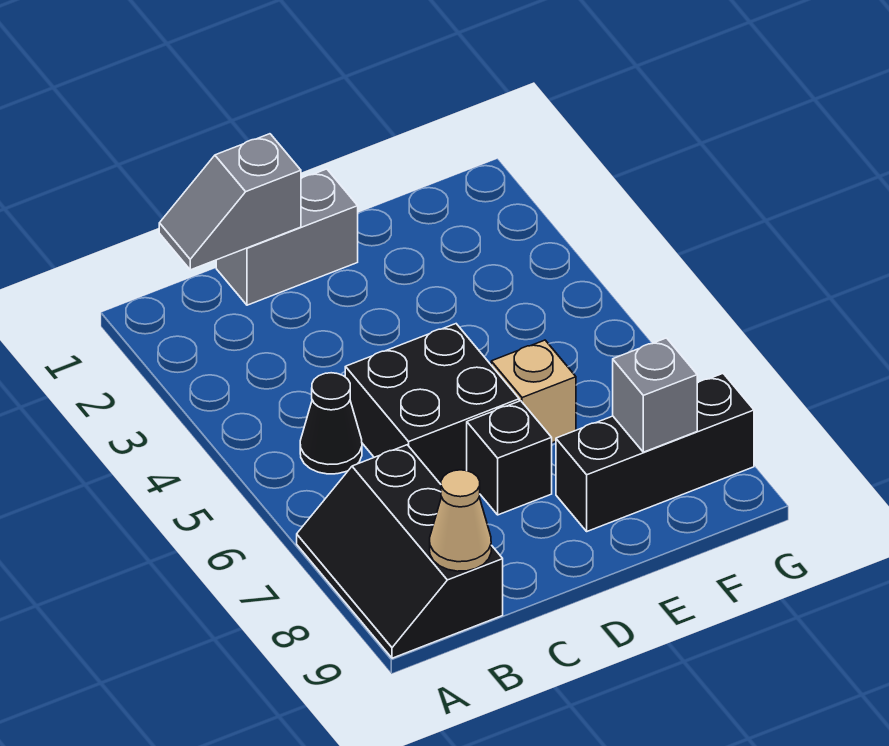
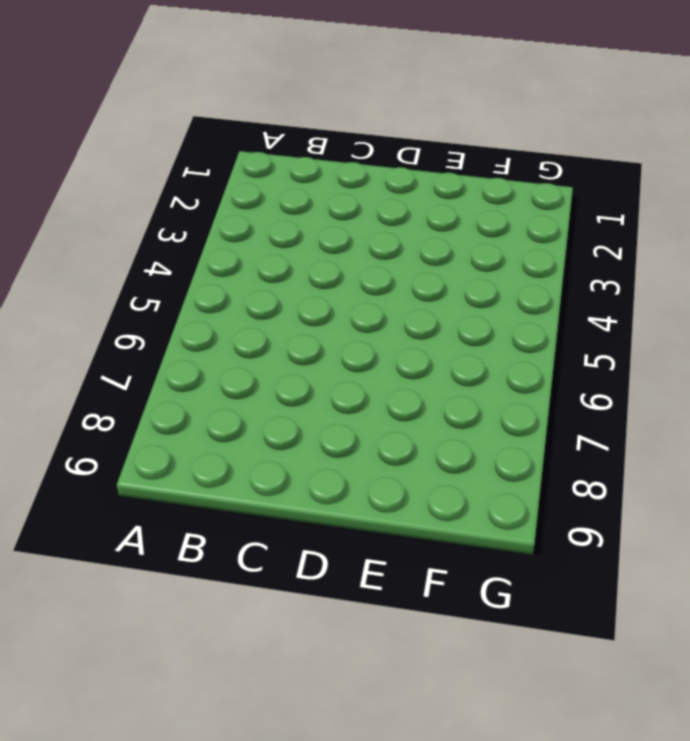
none -> black 2x3 slope [297,445,503,658]
none -> black 1x1 cone [300,373,362,474]

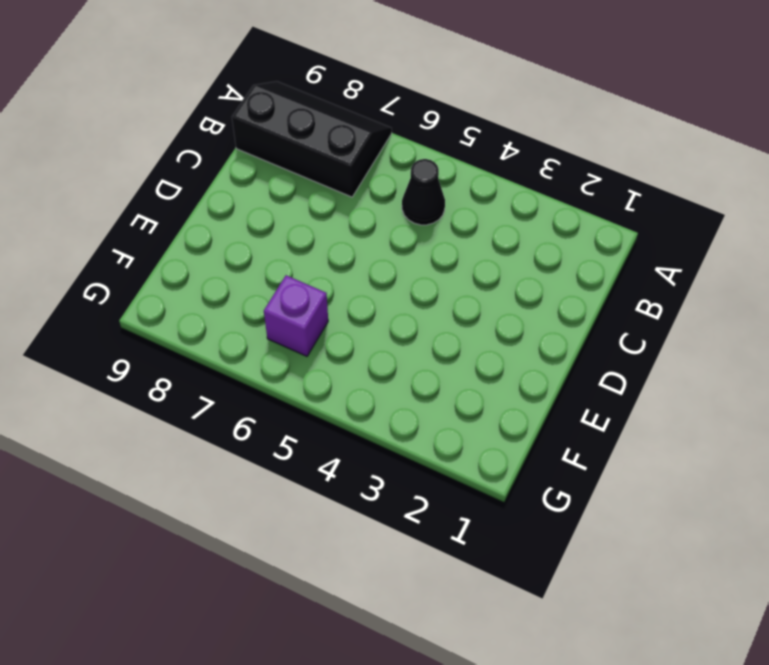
purple 1x1 brick [264,275,328,356] -> none
none -> grey 1x2 brick [216,169,358,305]
none -> black 2x2 brick [345,324,519,484]

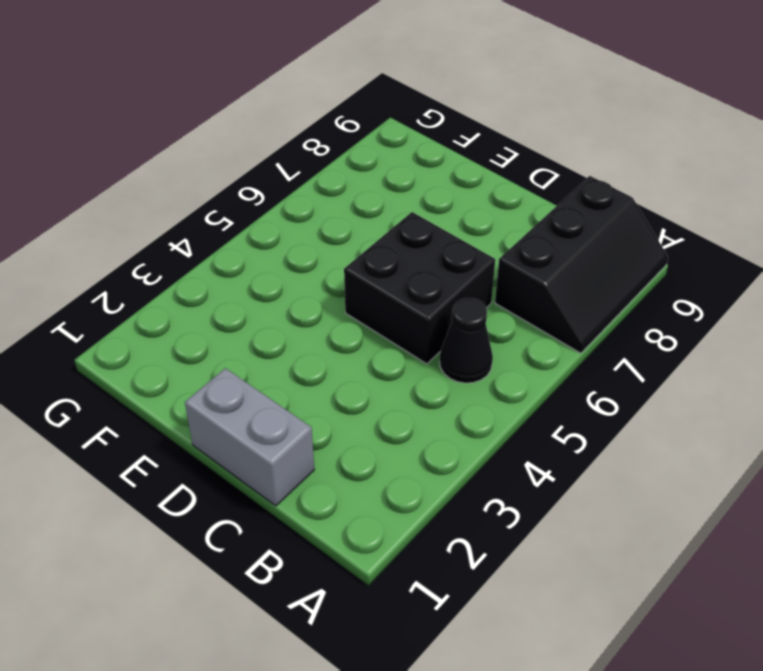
none -> black 1x1 brick [467,401,552,515]
none -> tan 1x1 brick [491,340,576,443]

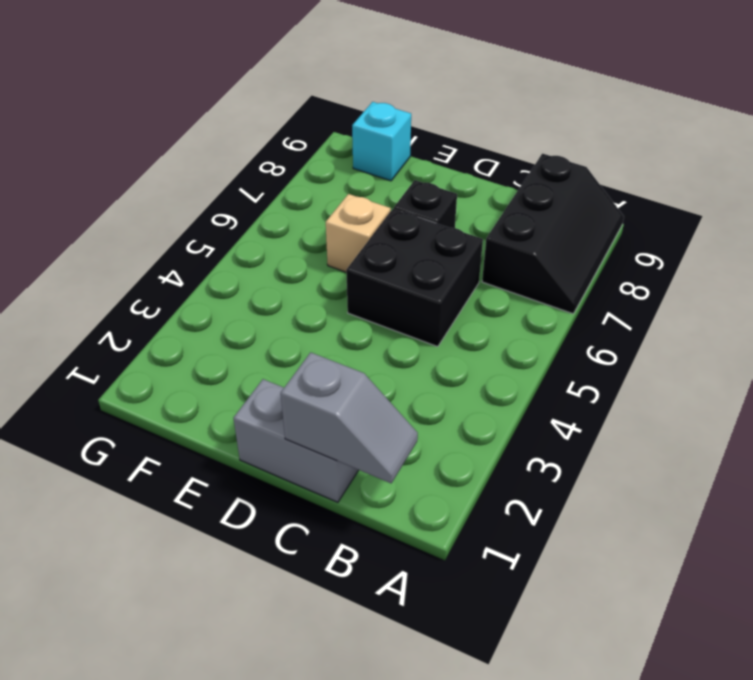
cyan 1x1 brick [352,102,411,181] -> none
none -> black 1x1 cone [300,373,362,474]
none -> black 1x3 brick [556,374,754,531]

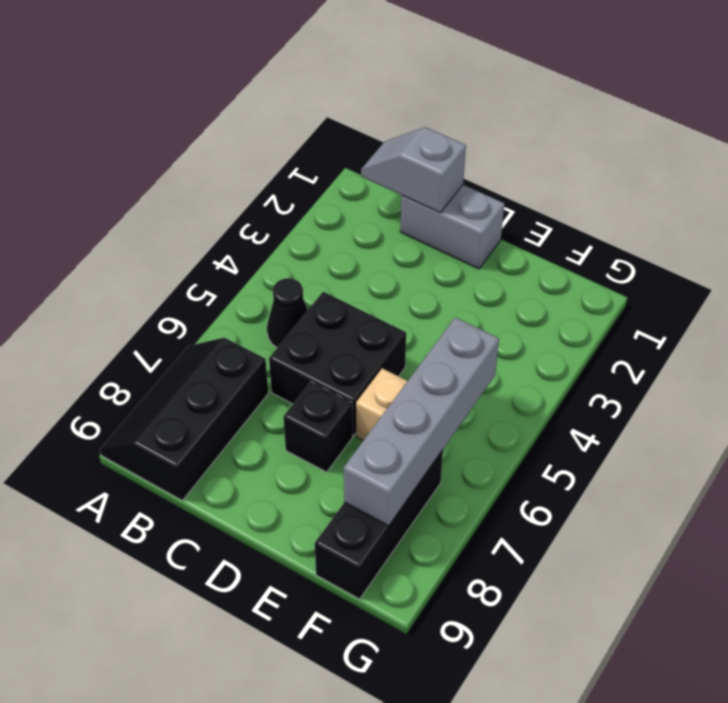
grey 1x4 brick [344,317,499,526] -> grey 1x1 brick [613,338,697,452]
black 1x3 brick [315,450,443,599] -> black 1x3 brick turned to [556,374,754,531]
none -> tan 1x1 cone [430,470,491,571]

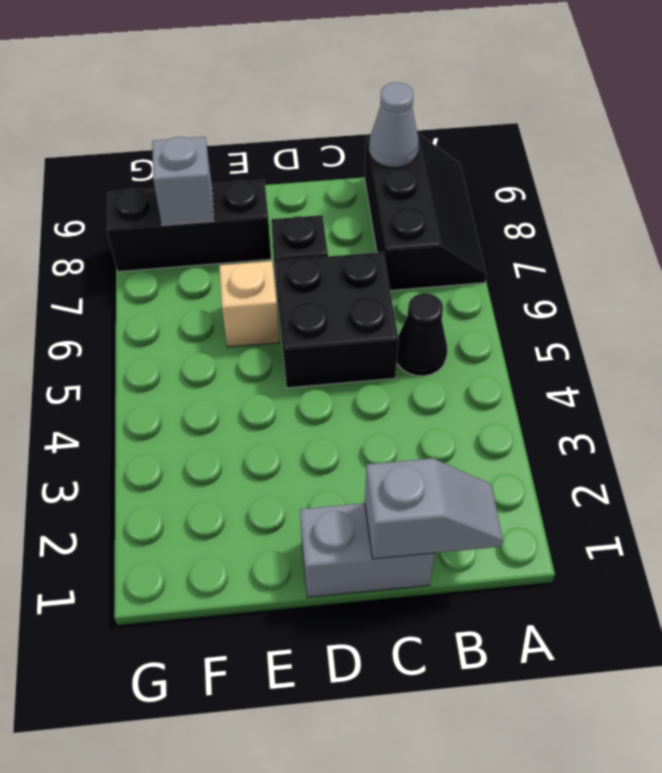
grey 1x1 cone [369,82,419,168] -> tan 1x1 cone [430,470,491,571]

